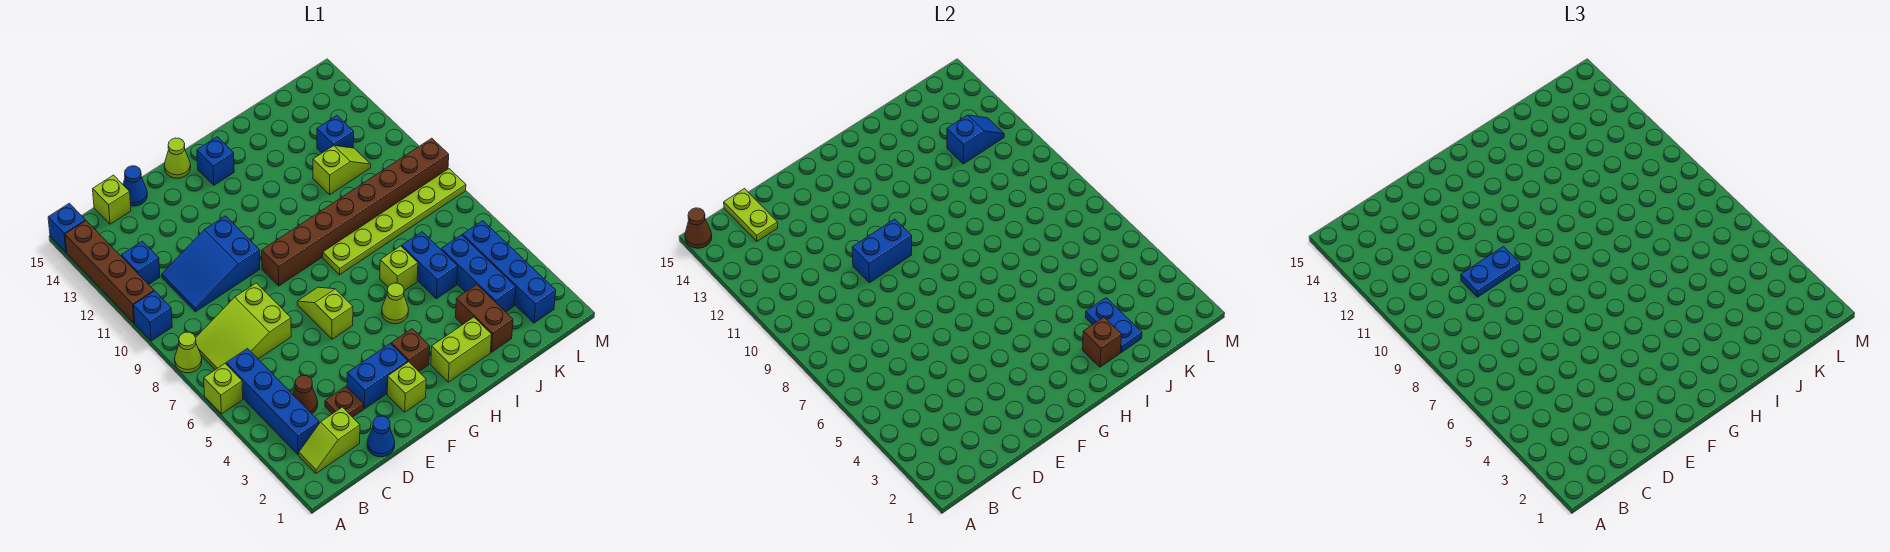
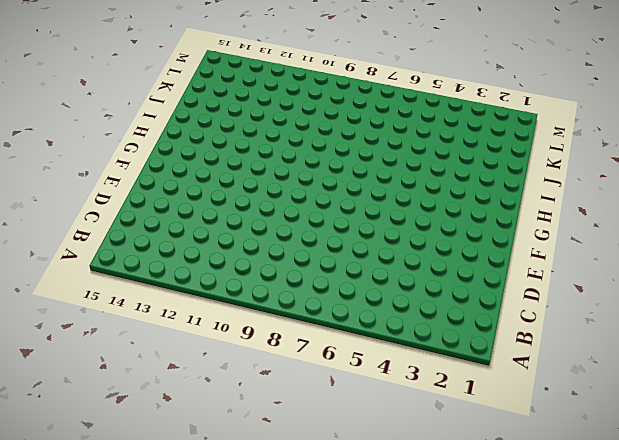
none -> lime 1x1 brick [204,364,243,414]
none -> lime 1x1 cone [175,332,202,373]
none -> blue 1x1 brick [133,291,172,341]
none -> brown 1x4 brick [65,221,154,323]

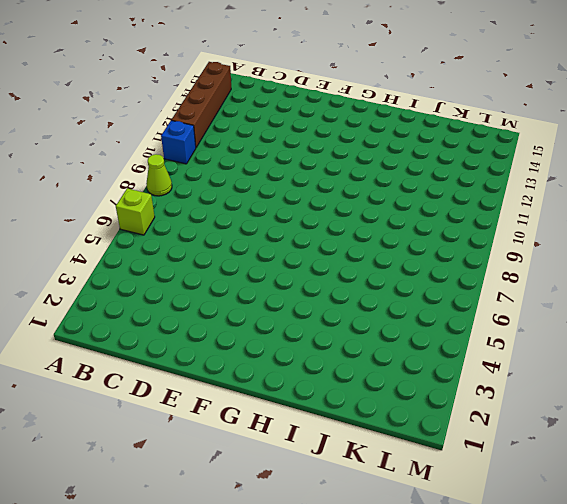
none -> blue 1x1 brick [48,203,85,252]
none -> lime 1x2 slope [299,407,360,473]
none -> blue 1x4 brick [226,349,319,454]
none -> lime 2x3 slope [196,283,291,370]

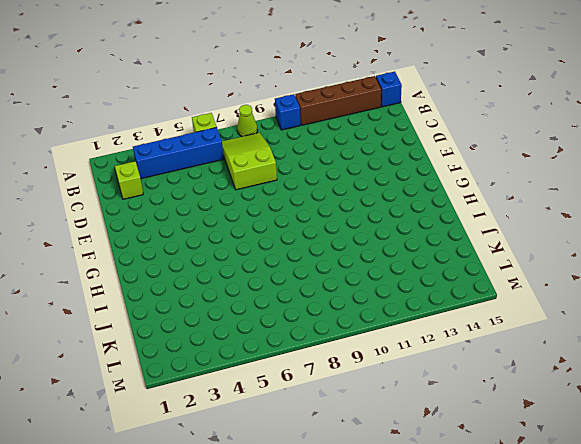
none -> blue 1x1 brick [121,241,160,285]
none -> brown 1x1 cone [293,375,318,414]
none -> blue 2x3 slope [162,216,260,312]
none -> lime 1x1 brick [93,175,131,224]

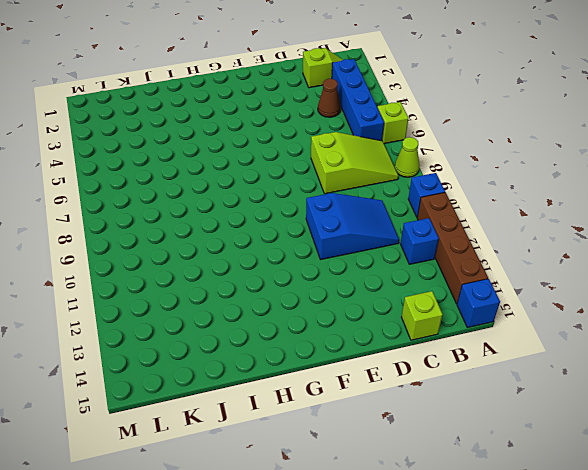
none -> blue 1x1 cone [367,416,395,457]
none -> brown 1x1 plate [325,387,363,417]
none -> blue 1x1 cone [123,166,147,206]
none -> blue 1x2 brick [347,344,408,409]

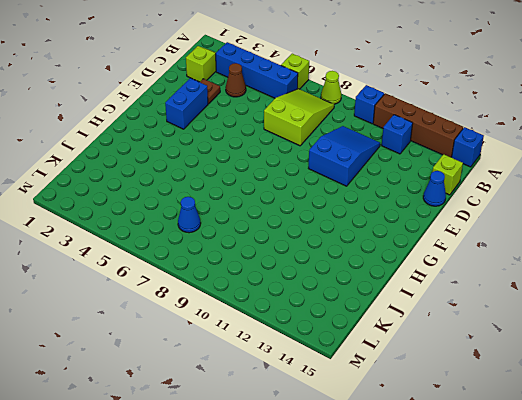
blue 1x1 cone [178,197,201,233] -> blue 1x1 cone moved to [367,416,395,457]
none -> lime 1x1 brick [387,362,426,412]
none -> lime 1x2 slope [297,287,353,339]
none -> brown 1x8 brick [262,138,449,286]
none -> lime 1x1 cone [164,138,191,178]

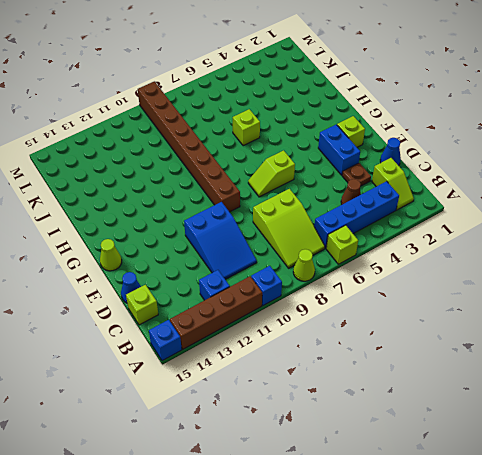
none -> brown 1x1 brick [391,329,430,371]
none -> blue 1x1 brick [197,137,234,185]
none -> lime 1x2 brick [431,317,492,382]
none -> lime 1x1 cone [382,283,408,324]

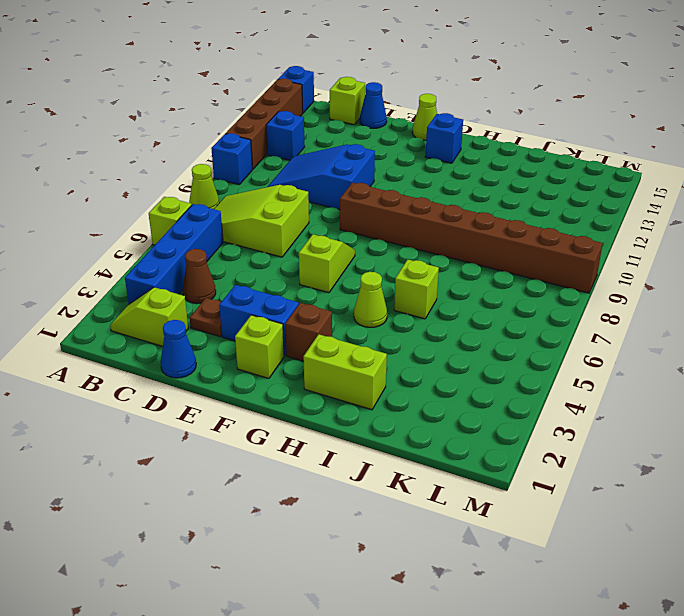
none -> lime 1x6 plate [323,169,466,275]
none -> brown 1x2 brick [455,285,513,352]
none -> blue 1x2 brick [402,232,458,299]
none -> lime 1x2 slope [313,146,371,194]

